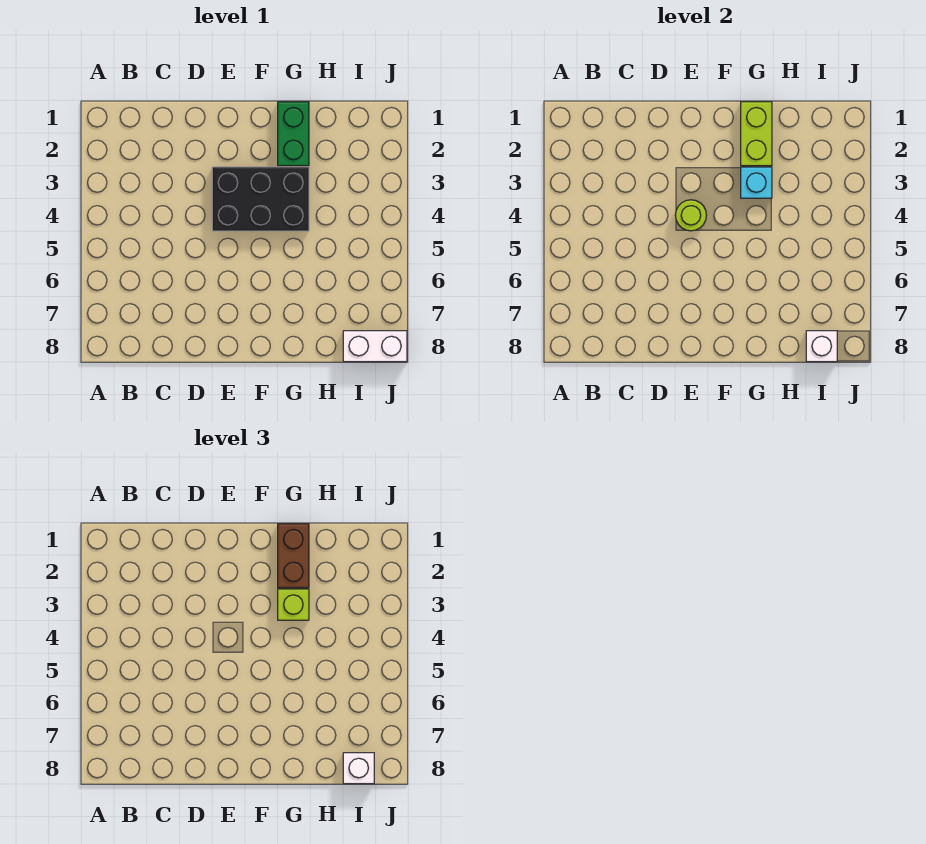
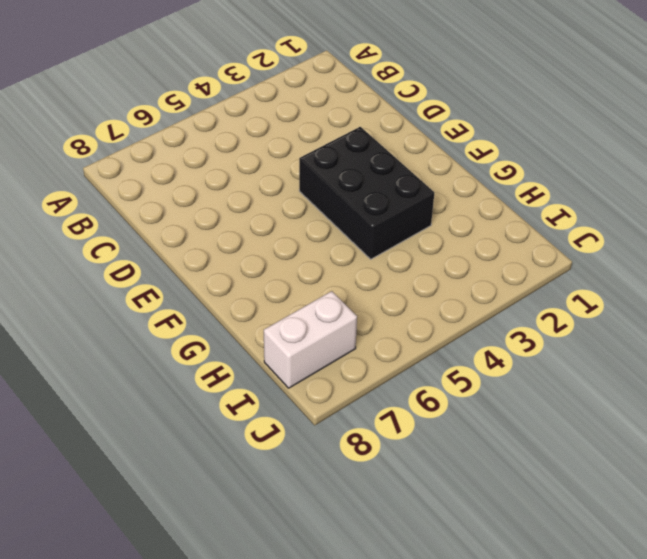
white 1x2 brick [264,291,357,388] -> white 1x2 brick turned to [343,331,407,362]
none -> green 1x2 brick [278,102,309,166]
none -> lime 1x1 round brick [675,200,707,231]

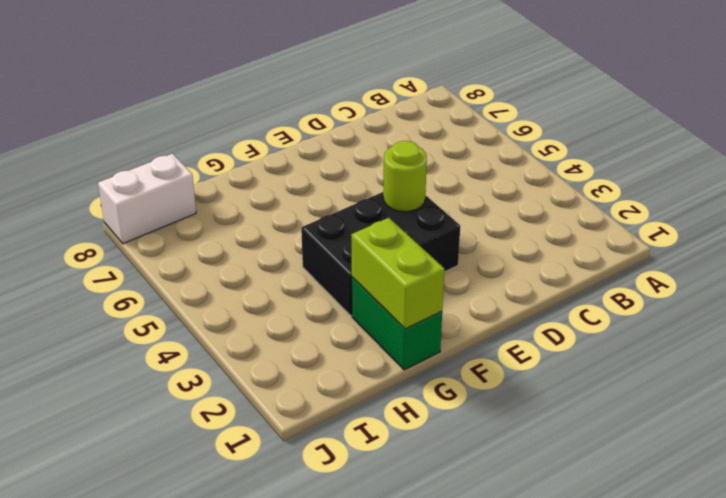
none -> cyan 1x1 brick [741,167,772,198]
none -> white 1x1 brick [806,331,837,362]

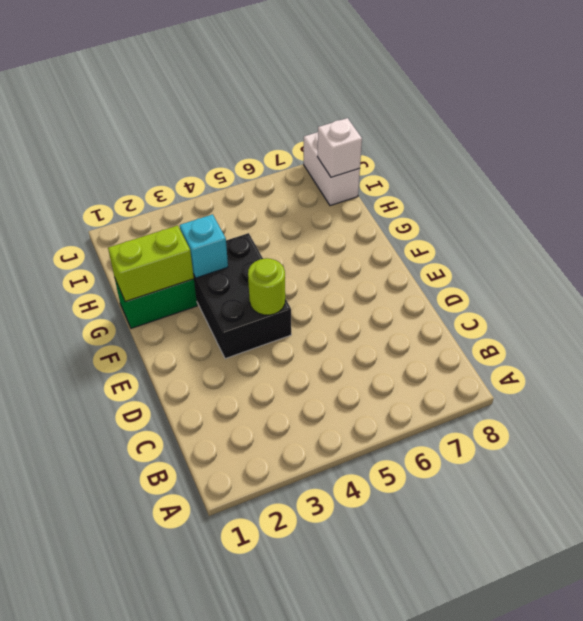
none -> brown 1x2 brick [278,524,309,588]
none -> lime 1x1 brick [278,589,309,620]

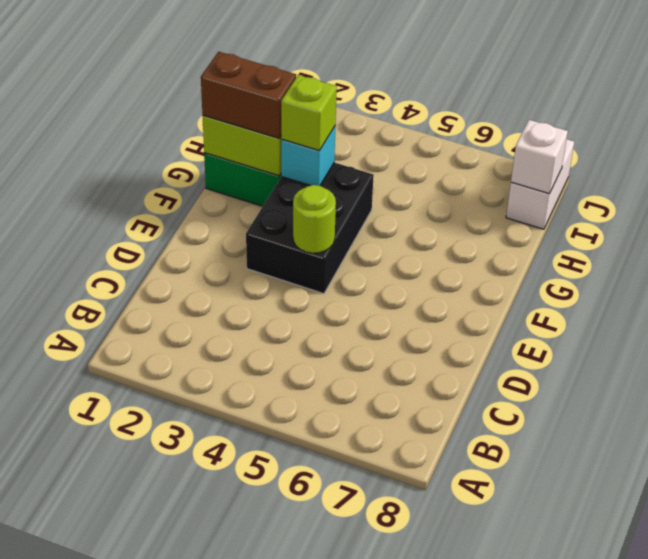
none -> white 1x1 brick [343,753,374,784]

